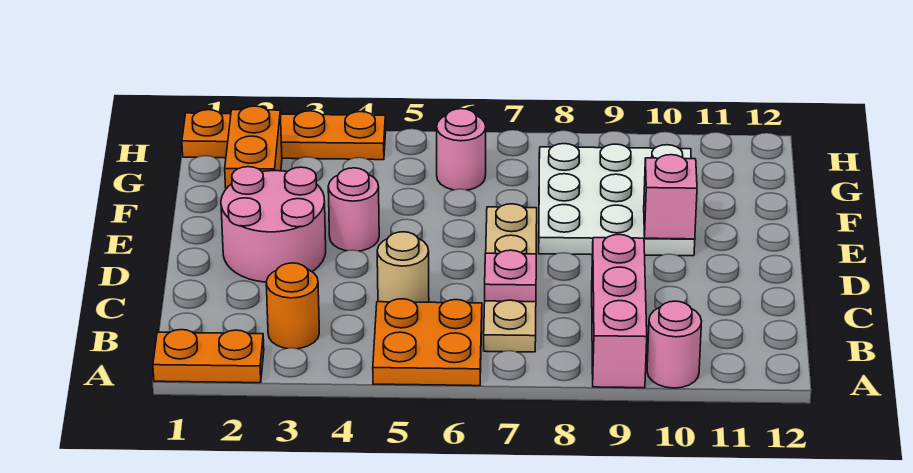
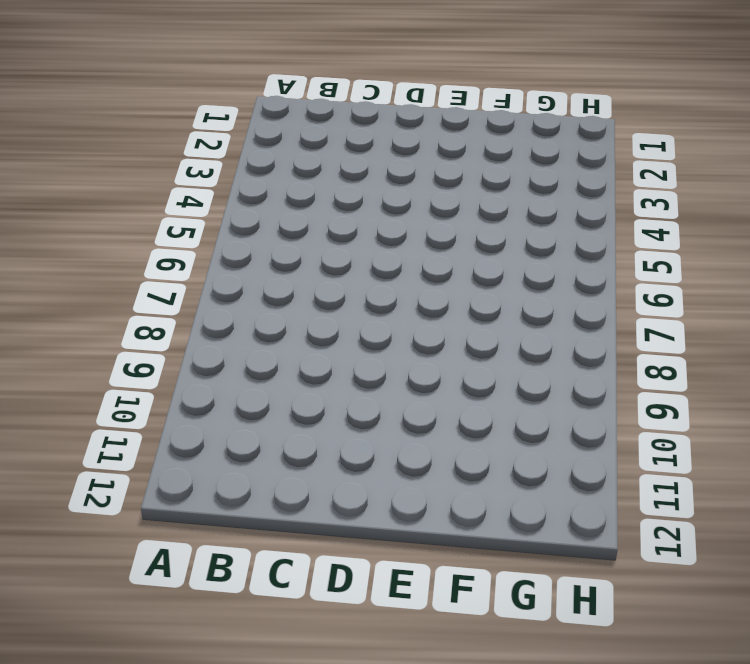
none -> orange 1x2 plate [153,330,264,383]
none -> orange 2x2 plate [373,299,482,386]
none -> pink 1x3 brick [592,235,647,388]

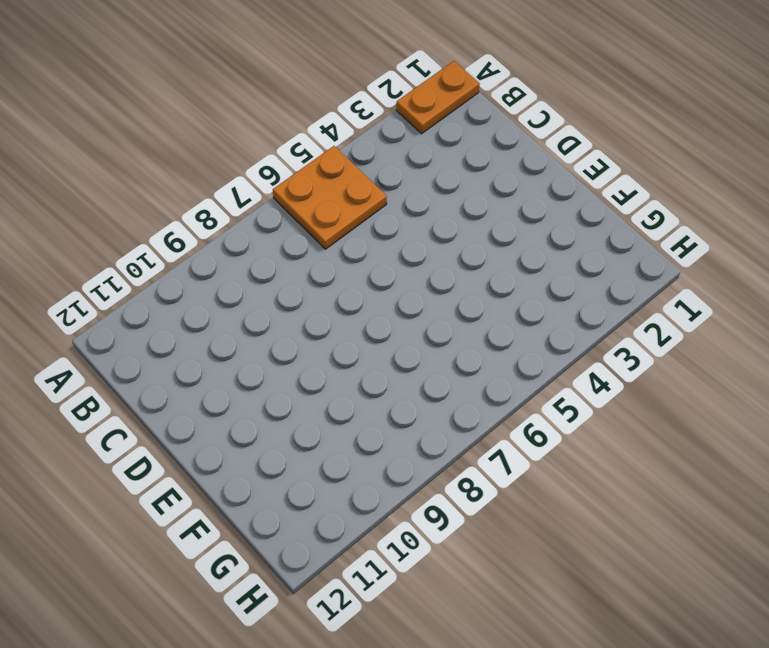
none -> pink 1x3 brick [592,235,647,388]
none -> pink 1x1 round brick [647,301,702,388]
none -> orange 1x1 round brick [266,263,319,349]

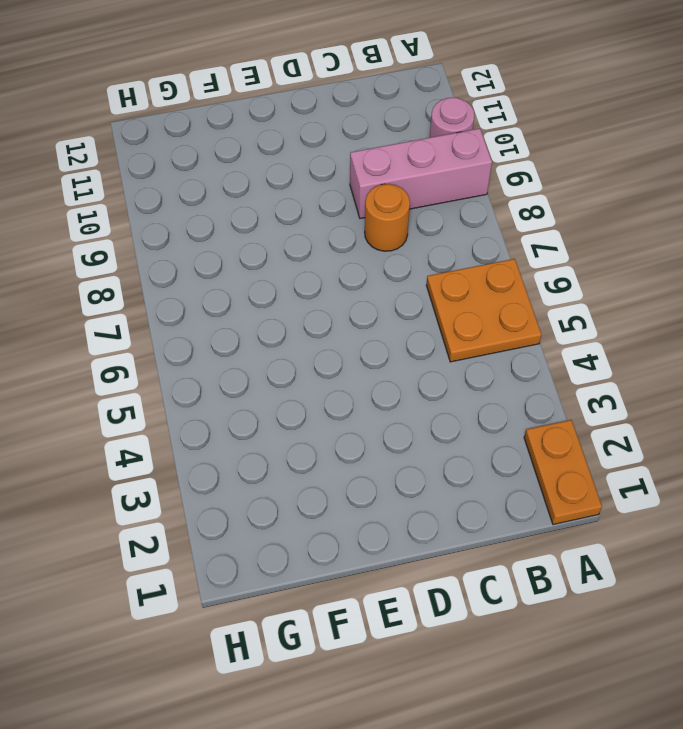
orange 1x1 round brick [365,184,410,251] -> orange 1x1 round brick moved to [266,263,319,349]
none -> tan 1x4 plate [484,204,537,352]
none -> tan 1x1 round brick [377,232,429,302]
none -> pink 2x2 round brick [221,167,326,282]

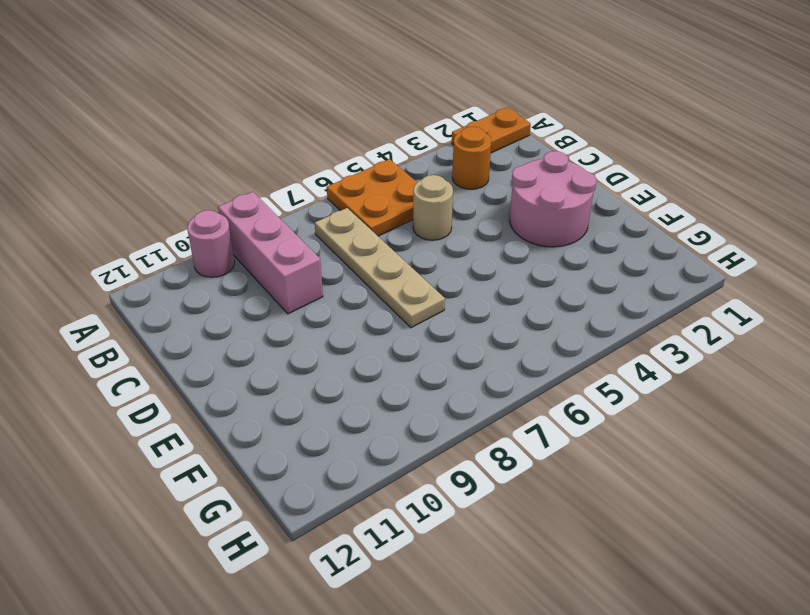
none -> pink 1x1 round brick [328,168,379,251]
none -> white 3x3 plate [539,144,695,256]
none -> orange 1x2 brick [225,106,282,189]

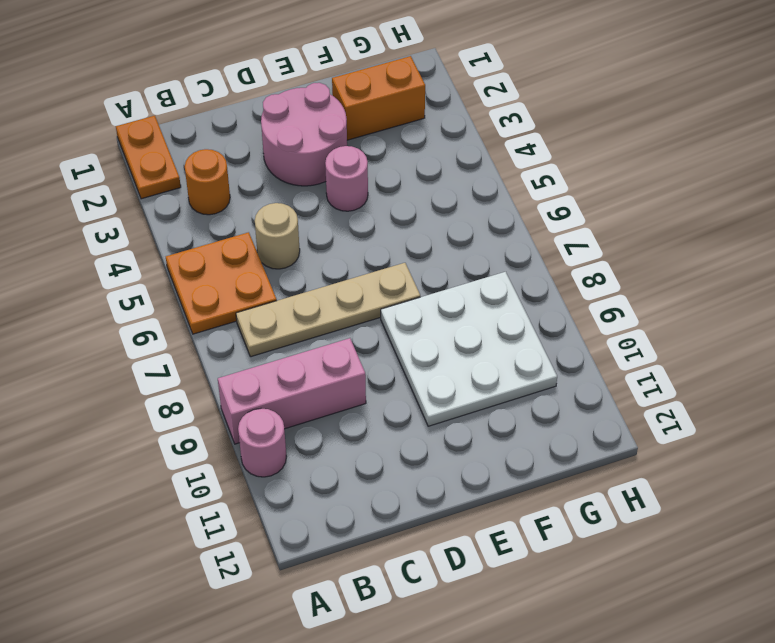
none -> pink 1x1 round brick [437,109,486,190]
none -> orange 1x4 plate [182,110,386,160]
none -> pink 1x1 plate [485,250,536,302]

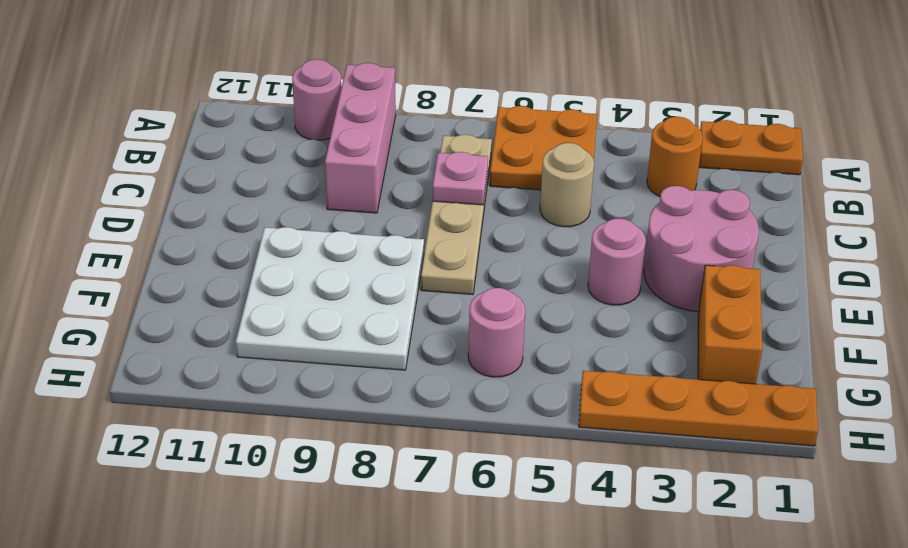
none -> pink 1x1 brick [644,155,697,239]

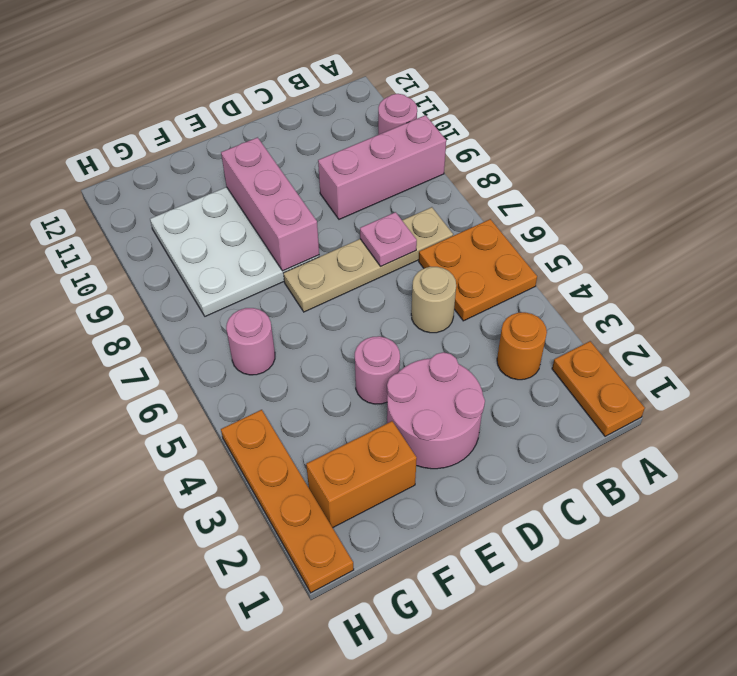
pink 1x3 brick [221,137,319,271] -> pink 1x1 brick [644,155,697,239]

